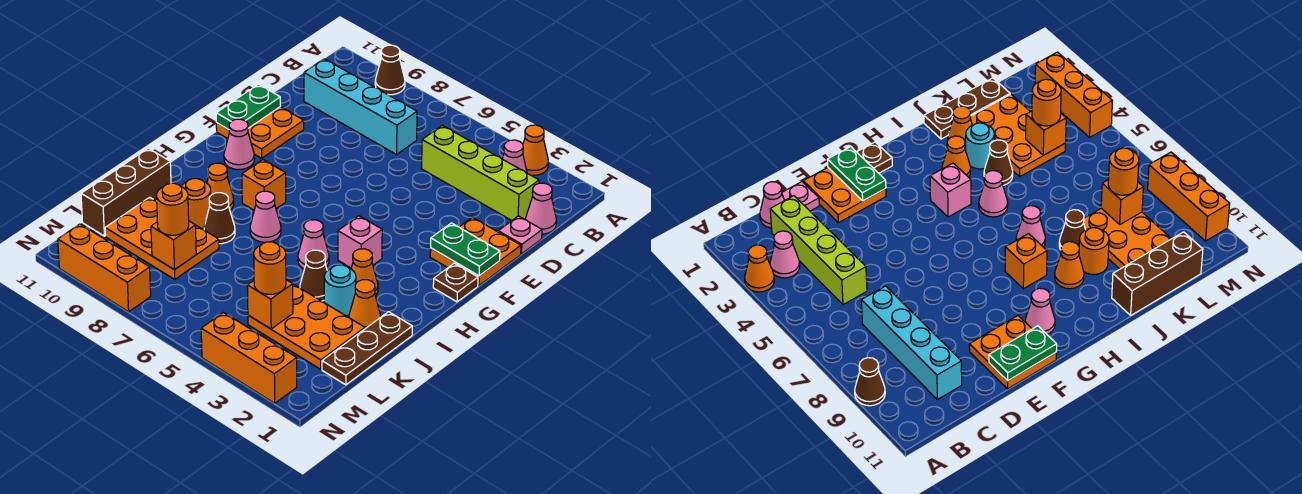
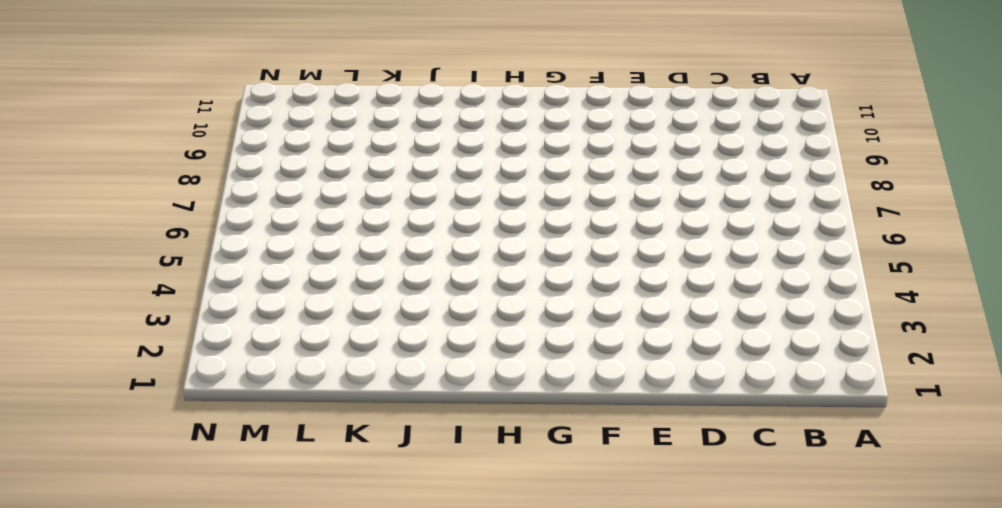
none -> orange 1x1 cone [523,125,548,175]
none -> brown 1x1 cone [375,45,405,95]
none -> pink 1x1 cone [502,140,527,173]
none -> pink 1x1 cone [526,183,556,234]

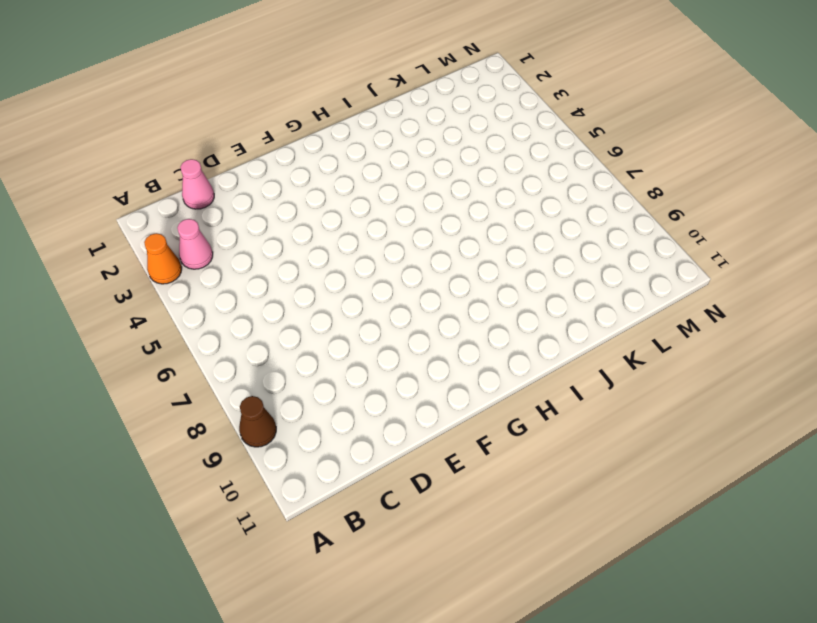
none -> lime 1x4 brick [422,125,539,220]
none -> cyan 1x4 brick [304,59,417,154]
none -> pink 1x1 plate [498,216,542,254]
none -> orange 2x2 plate [430,217,521,286]

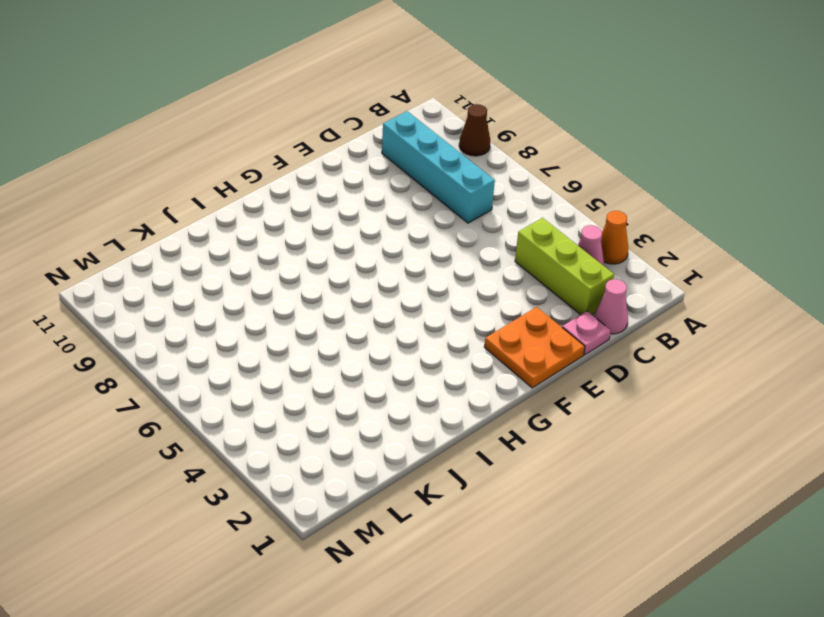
lime 1x3 brick [515,218,614,315] -> lime 1x4 brick [422,125,539,220]
none -> orange 2x2 plate [216,107,304,158]
none -> brown 1x1 plate [433,263,478,302]
none -> pink 1x1 cone [224,119,254,170]
none -> pink 1x1 brick [338,216,382,268]

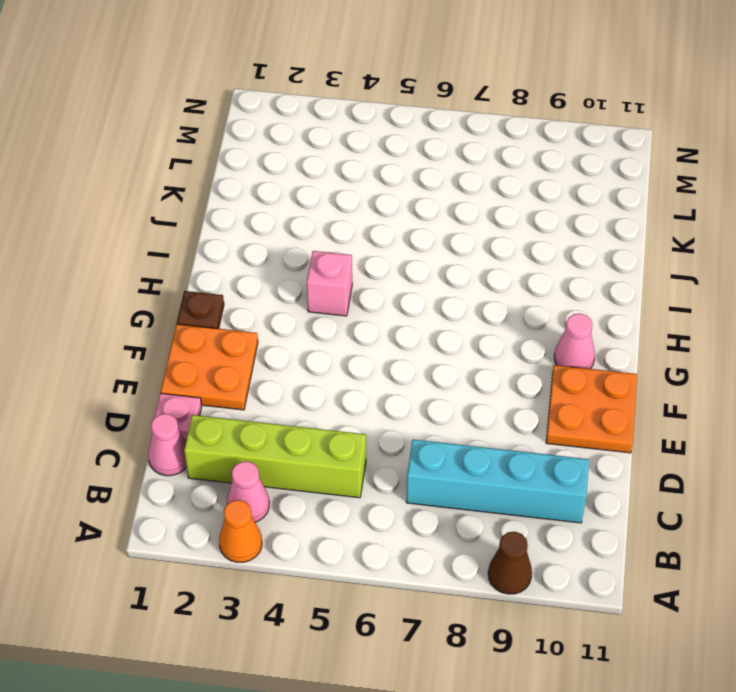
none -> orange 1x1 brick [242,160,286,210]
none -> orange 1x1 cone [351,249,378,296]
none -> pink 1x1 cone [298,220,329,269]
none -> pink 1x1 cone [250,191,281,242]

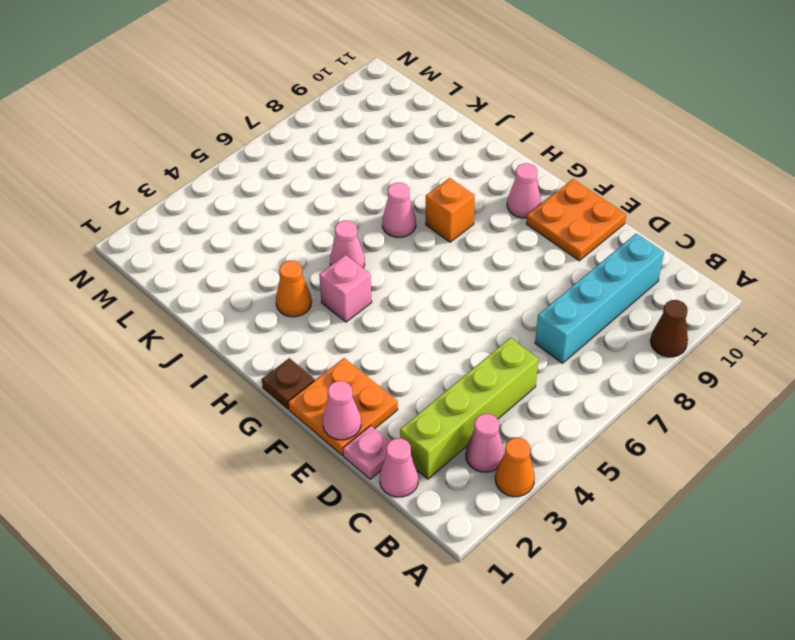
pink 1x1 cone [323,381,361,440] -> none
none -> orange 1x1 cone [207,163,234,210]
none -> brown 1x3 plate [322,312,412,385]
none -> orange 1x1 cone [349,280,381,329]
none -> cyan 1x1 round brick [324,265,356,316]

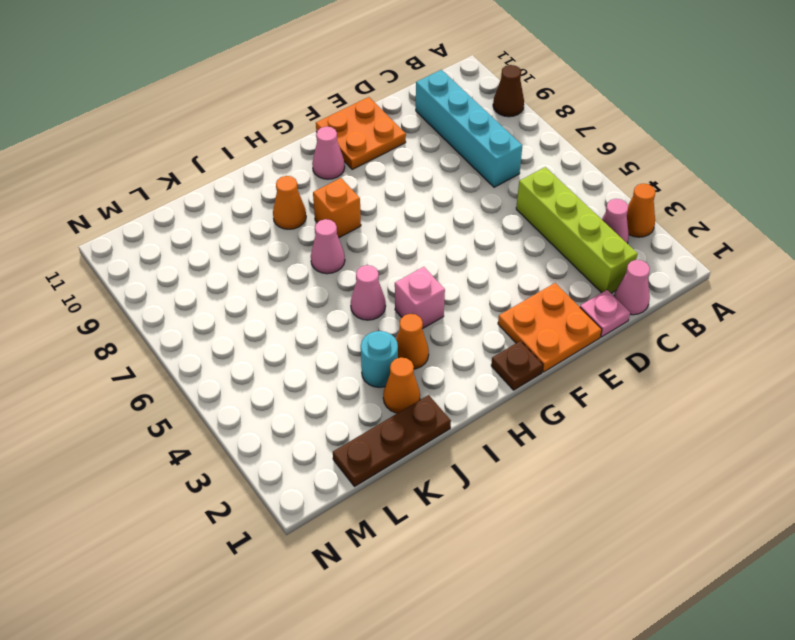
none -> brown 1x1 cone [300,250,327,301]
none -> brown 1x1 cone [204,193,235,244]
none -> orange 1x1 round brick [181,179,211,229]
none -> brown 1x3 brick [81,148,171,236]

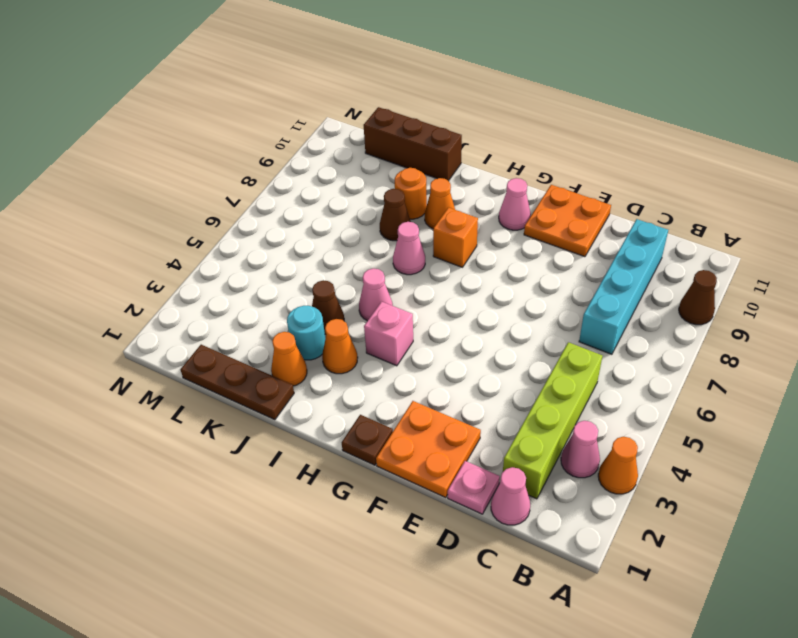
none -> orange 2x3 plate [248,284,365,369]
none -> orange 2x3 plate [105,197,219,279]
none -> orange 1x3 brick [201,312,297,403]
none -> orange 1x3 brick [58,224,151,312]

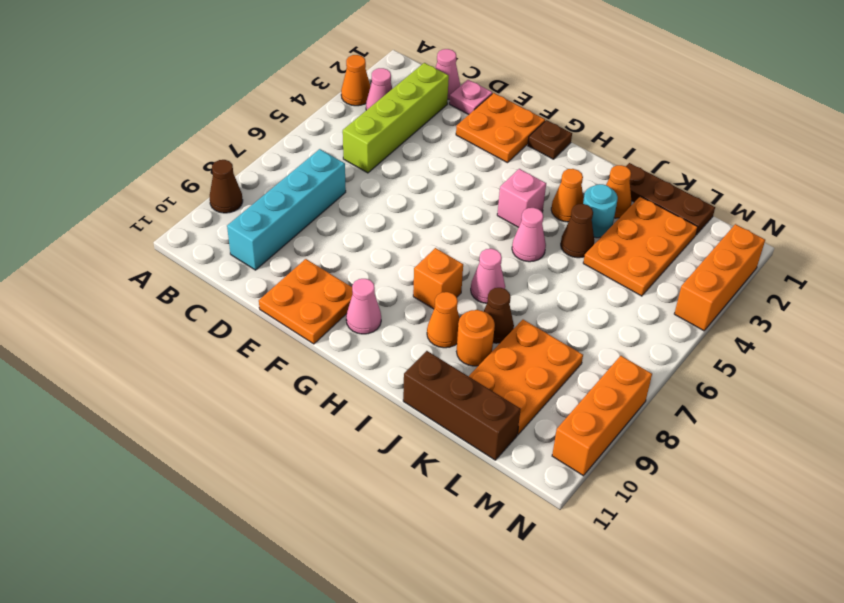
none -> green 1x2 plate [216,84,281,130]
none -> green 1x2 plate [431,223,500,276]
none -> orange 1x1 brick [247,280,293,329]
none -> orange 1x1 brick [151,221,196,270]

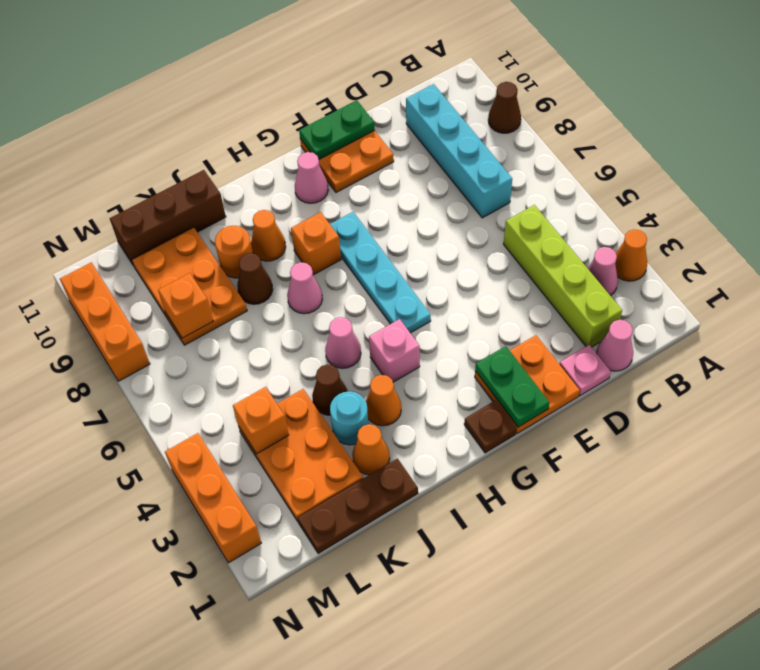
cyan 1x4 plate [330,212,431,333] -> none
none -> orange 1x1 round brick [254,242,286,294]
none -> orange 1x1 round brick [157,183,189,235]

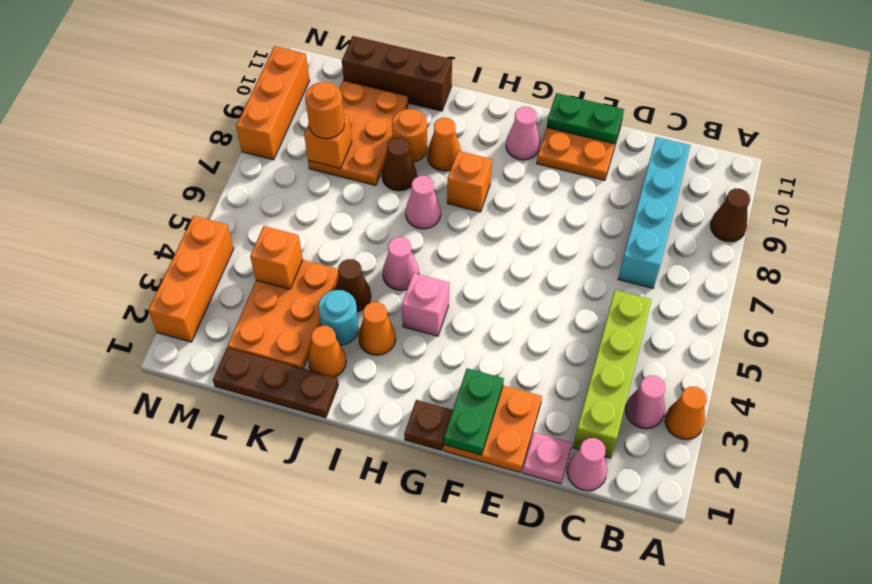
none -> orange 1x1 round brick [254,242,286,294]

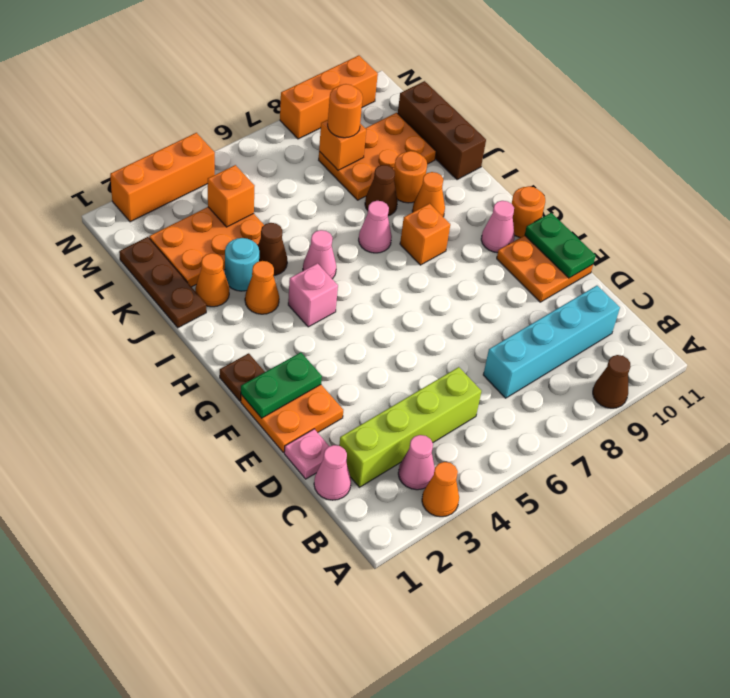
orange 1x1 round brick [511,186,545,238] -> orange 1x1 round brick moved to [254,242,286,294]

